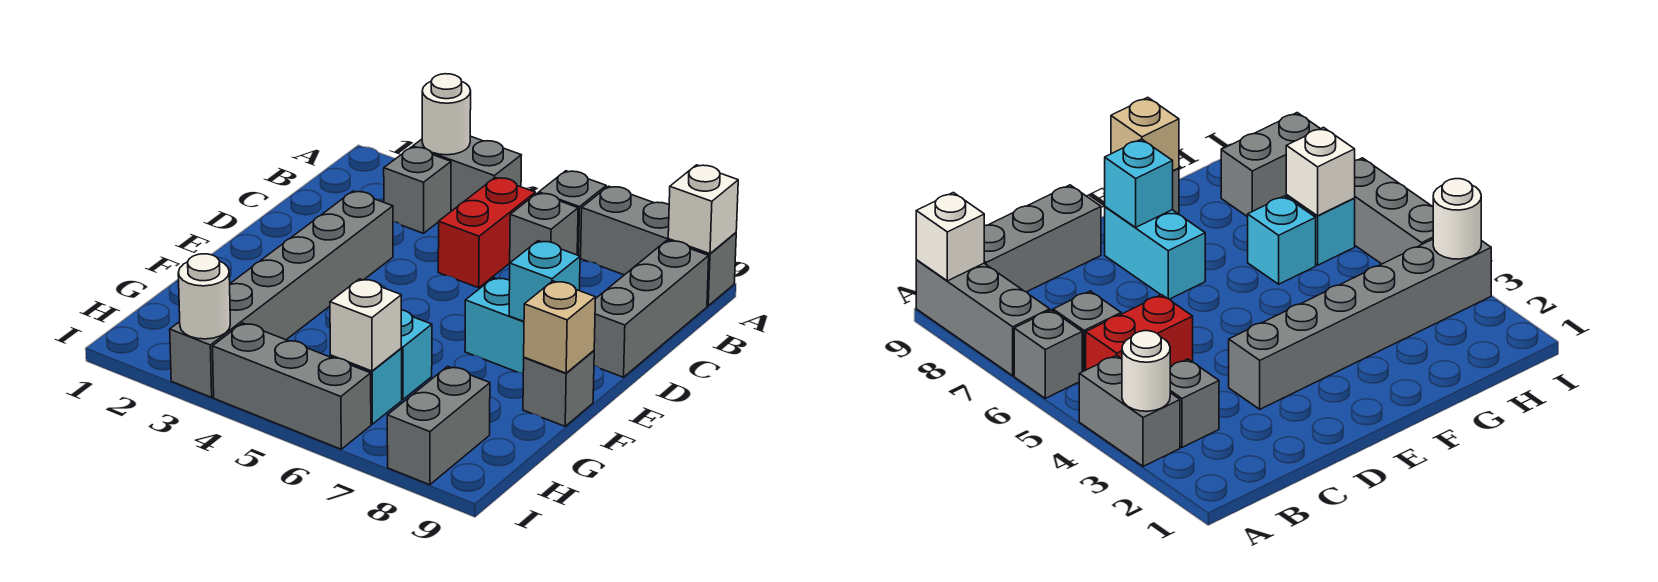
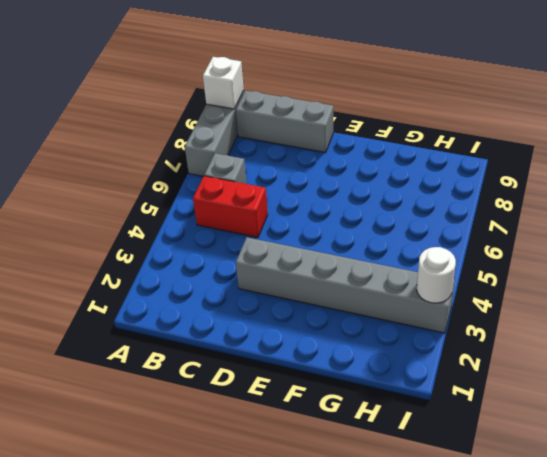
none -> grey 1x2 brick [413,136,521,211]
none -> grey 1x1 brick [539,171,606,256]
none -> grey 1x1 brick [384,147,451,233]

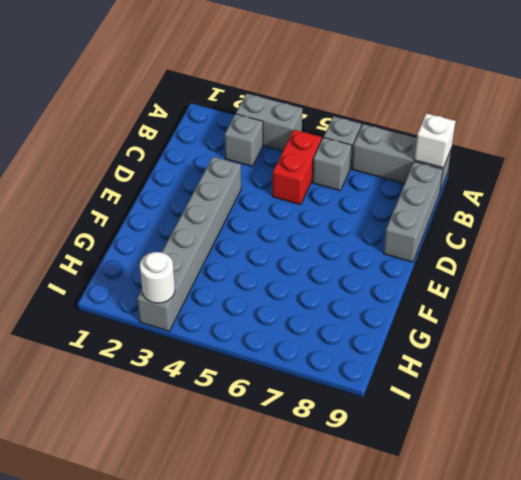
none -> cyan 1x2 brick [465,278,524,373]
none -> grey 1x1 brick [523,351,594,426]
none -> cyan 1x1 brick [401,310,432,400]

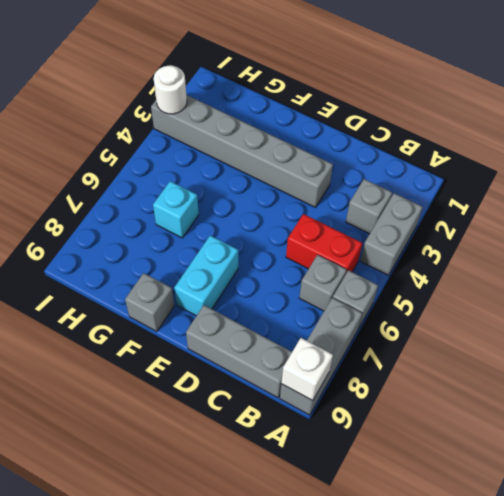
none -> cyan 1x1 brick [330,349,402,424]
none -> grey 1x2 brick [387,366,490,485]
none -> grey 1x3 brick [212,323,371,449]

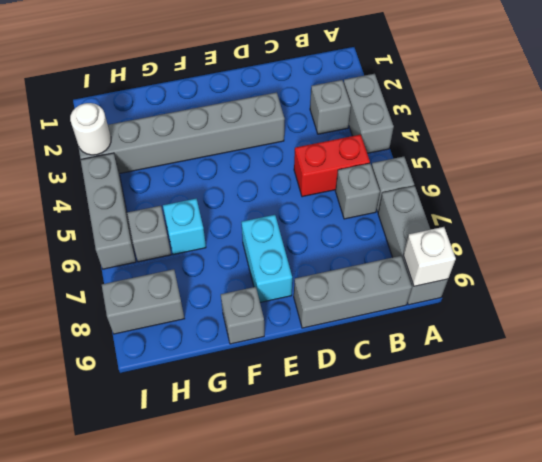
grey 1x1 brick [127,206,171,262] -> cyan 1x1 brick [330,349,402,424]
none -> white 1x1 round brick [422,74,471,155]
none -> cyan 1x1 brick [509,241,580,321]
none -> tan 1x1 brick [524,281,595,373]

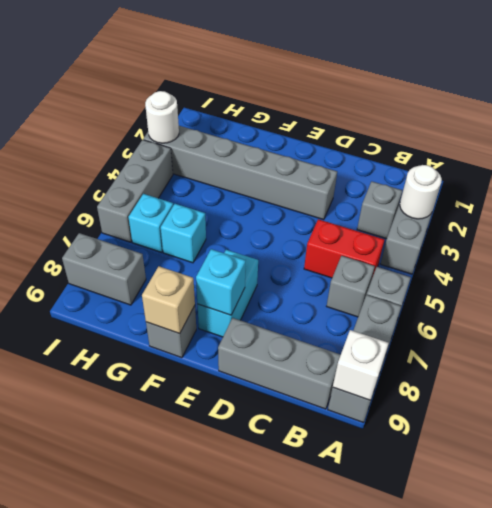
none -> white 1x1 brick [330,279,401,371]

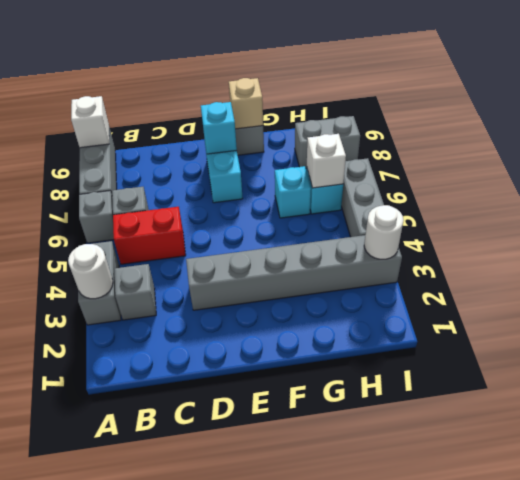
none -> grey 1x3 brick [594,240,709,377]

